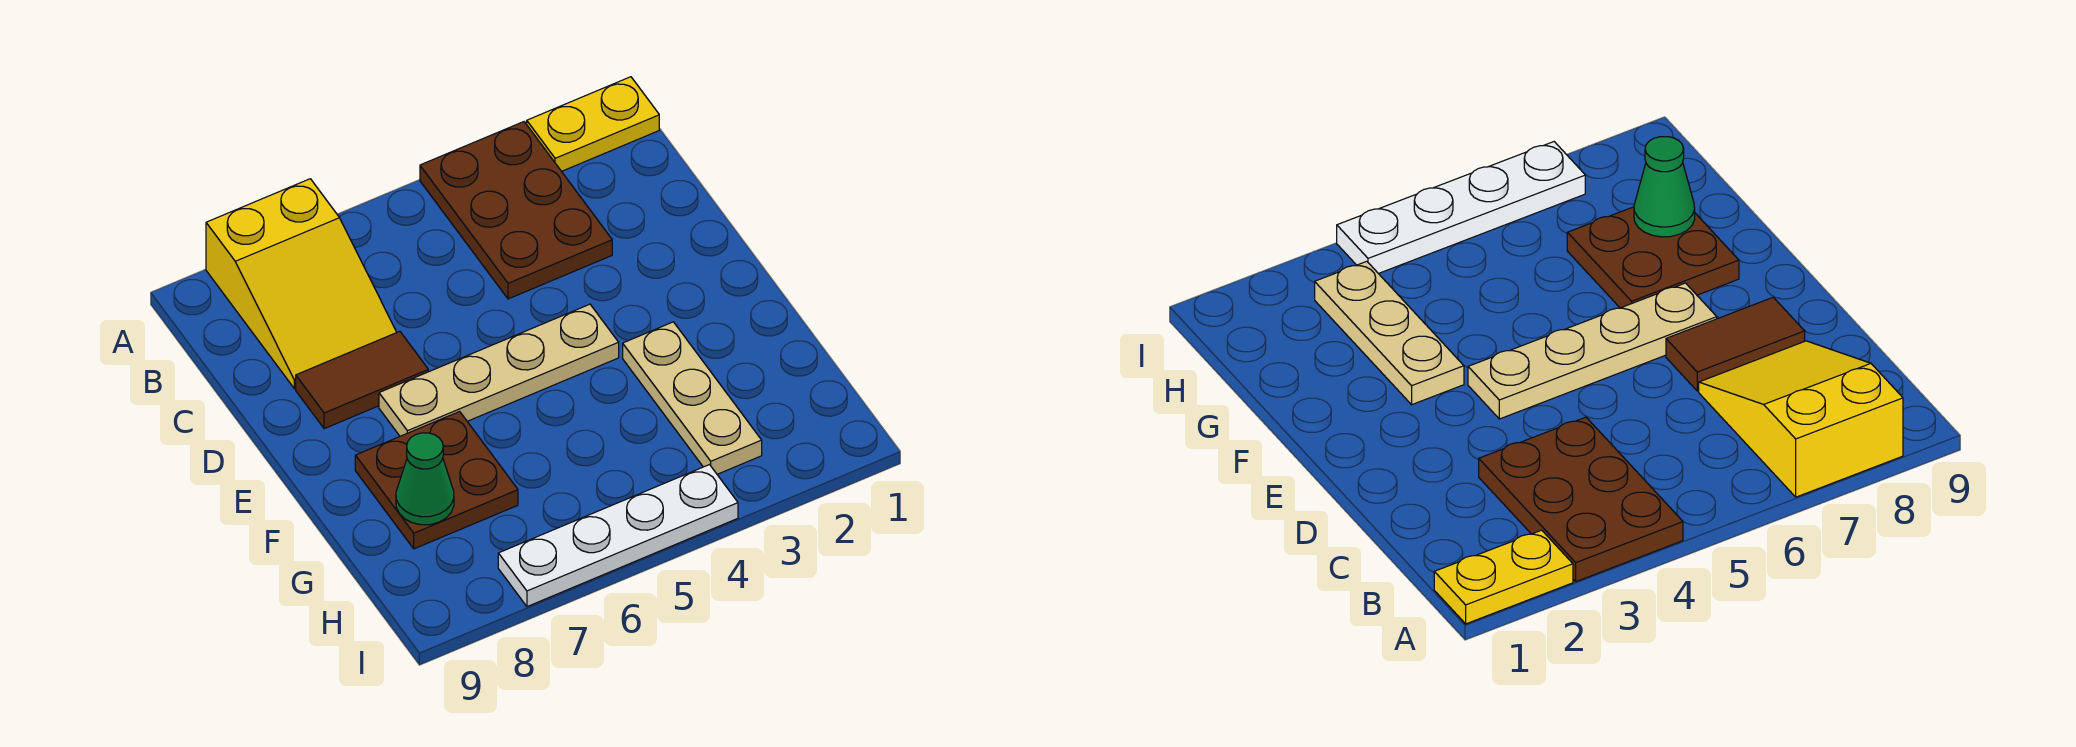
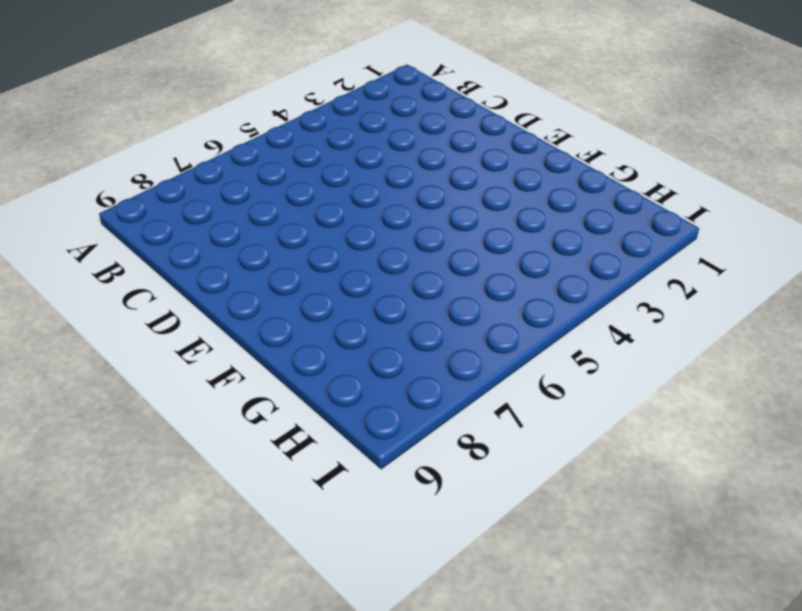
none -> yellow 1x2 plate [527,77,659,171]
none -> brown 2x3 plate [420,122,612,299]

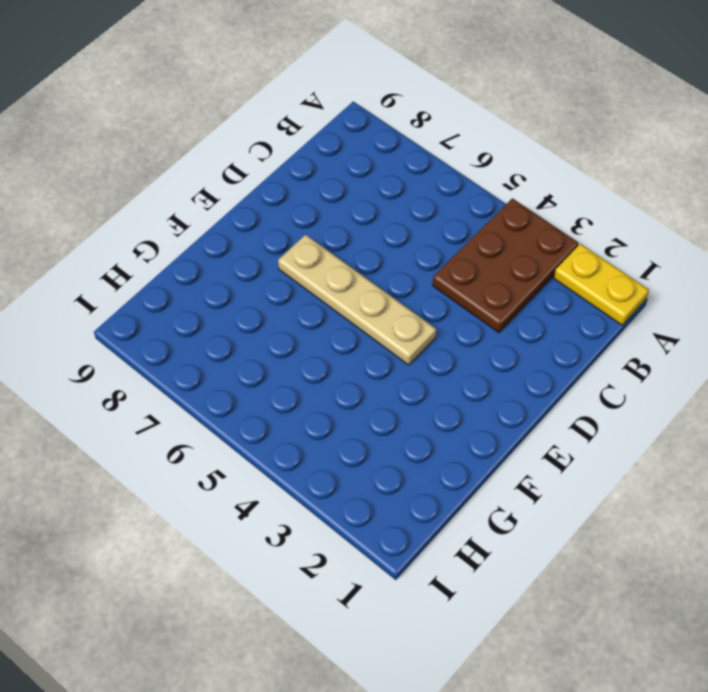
none -> yellow 2x3 slope [206,179,397,389]
none -> brown 1x2 tile [296,331,428,429]

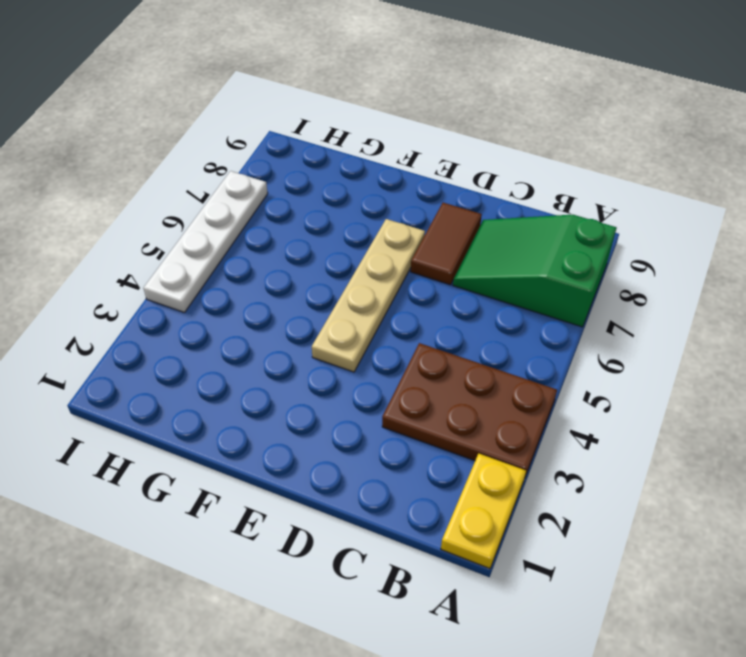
green 2x3 slope [453,215,617,327] -> yellow 2x3 slope [206,179,397,389]
none -> tan 1x3 plate [623,322,762,474]
none -> brown 2x2 plate [355,412,518,549]

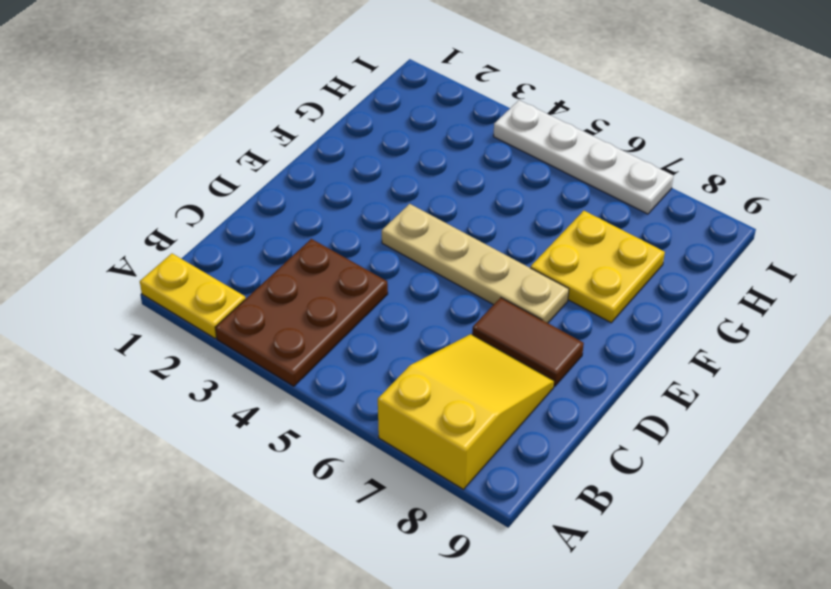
yellow 2x2 plate [530,211,665,323] -> brown 2x2 plate [355,412,518,549]
none -> tan 1x3 plate [623,322,762,474]
none -> green 1x1 cone [396,433,454,525]

